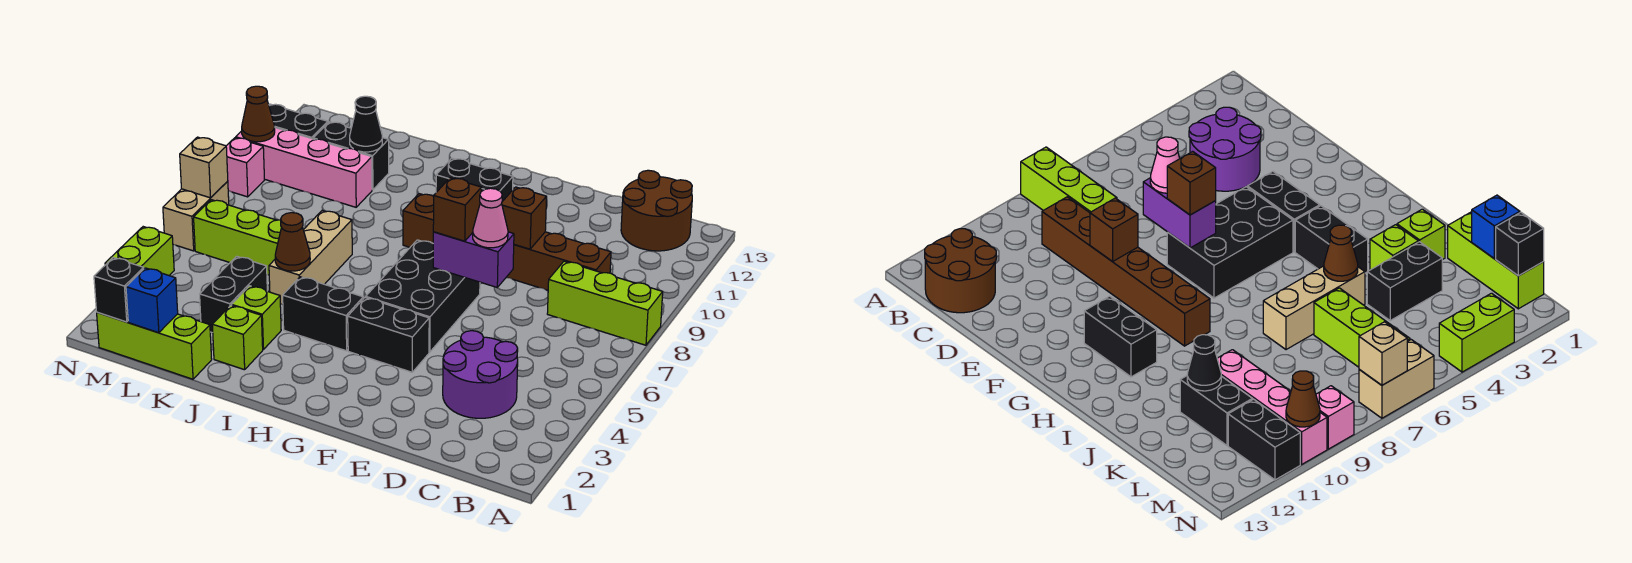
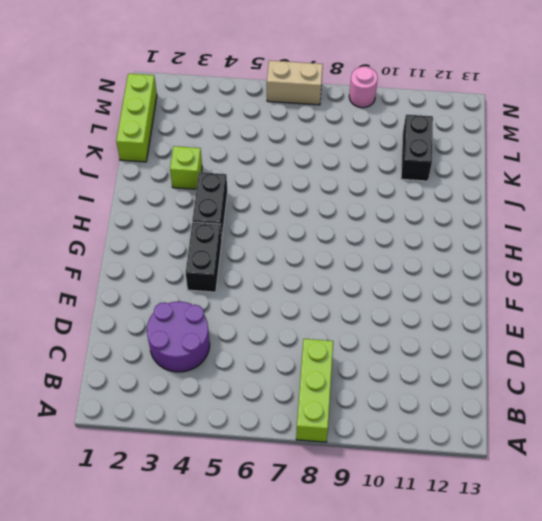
pink 1x1 round brick [349,67,378,108] -> pink 1x1 brick [226,138,265,197]
none -> brown 2x2 round brick [621,170,692,251]
none -> brown 1x6 brick [403,194,611,290]
none -> black 2x3 brick [366,240,480,352]
none -> black 1x2 brick [436,158,513,202]

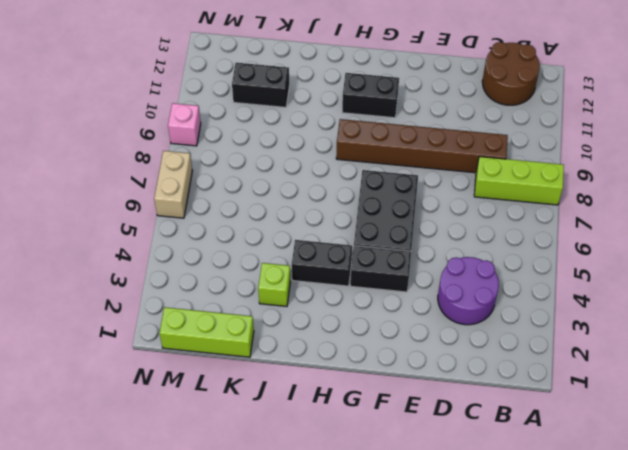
none -> lime 1x1 brick [212,305,263,370]
none -> tan 1x3 brick [269,211,352,305]
none -> black 1x2 brick [200,256,267,333]
none -> lime 1x3 brick [194,200,281,275]

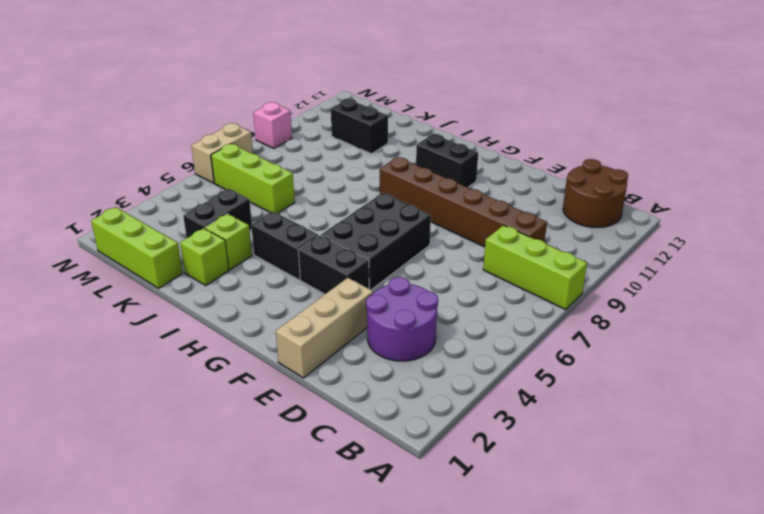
tan 1x3 brick [276,278,373,378] -> tan 1x3 brick moved to [269,211,352,305]
none -> pink 1x4 brick [236,128,372,207]
none -> black 1x2 brick [269,104,328,139]
none -> lime 1x2 brick [105,227,174,275]
none -> purple 1x2 brick [433,232,514,287]

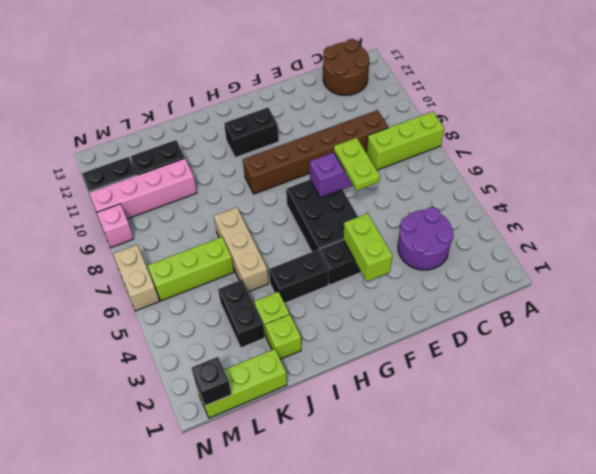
lime 1x2 plate [334,138,380,191] -> pink 1x1 cone [473,188,508,248]
lime 1x2 brick [343,213,392,281] -> lime 1x2 brick moved to [105,227,174,275]
none -> brown 1x1 brick [502,187,547,249]
none -> brown 1x1 cone [275,213,310,271]
none -> black 1x1 cone [350,96,382,152]
none -> blue 1x1 brick [126,268,178,333]

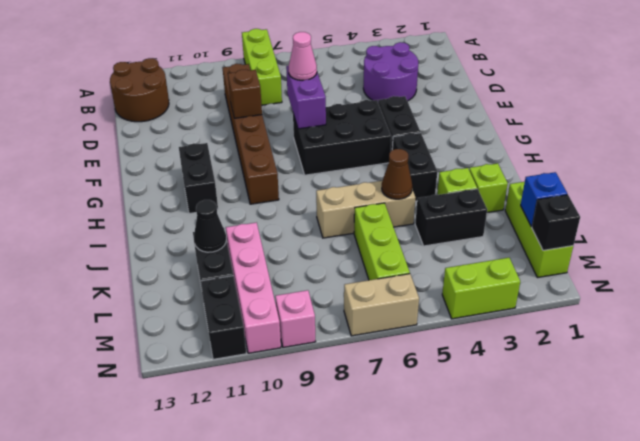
none -> tan 1x1 brick [180,137,228,198]
none -> brown 1x1 cone [242,86,275,142]
none -> brown 1x1 brick [433,178,482,241]

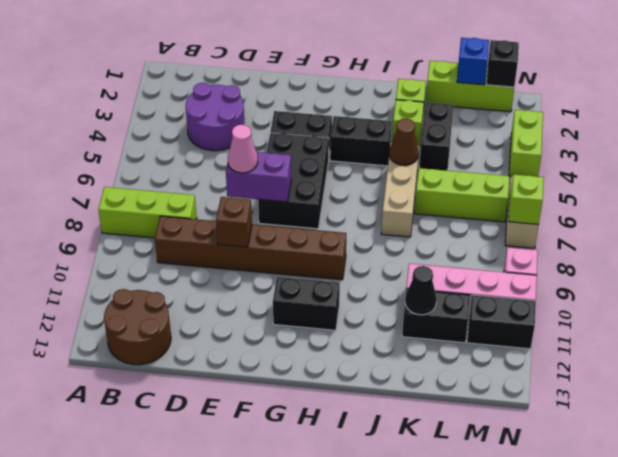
lime 1x1 brick [509,175,544,224] -> tan 1x1 brick [180,137,228,198]
none -> brown 1x1 cone [242,86,275,142]
none -> brown 1x1 brick [433,178,482,241]

